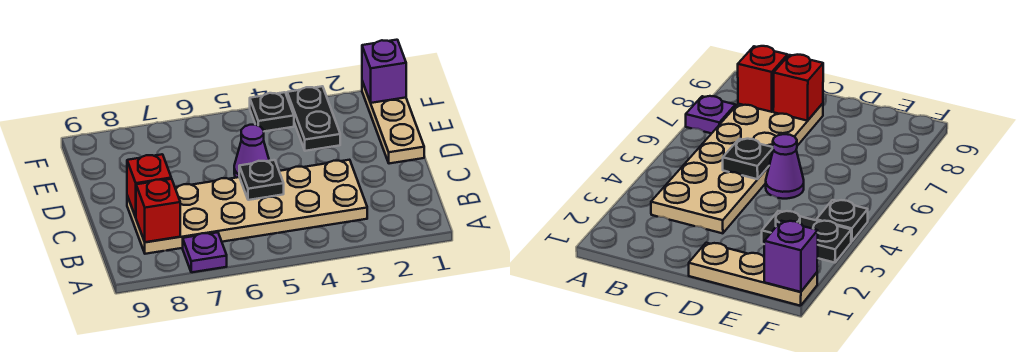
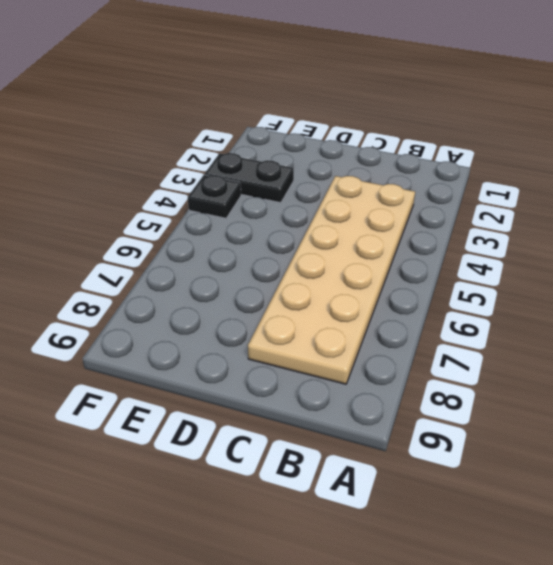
none -> purple 1x1 plate [183,232,227,272]
none -> tan 1x3 plate [362,81,424,164]

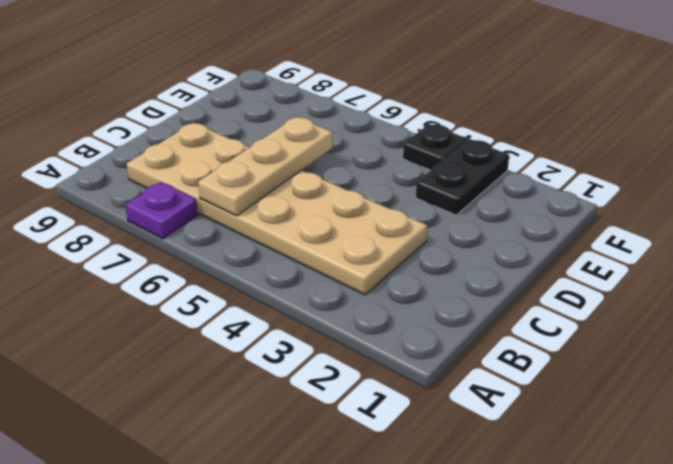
tan 1x3 plate [198,117,332,216] -> tan 1x3 plate moved to [362,81,424,164]
none -> purple 1x1 cone [234,125,269,178]
none -> red 1x1 brick [136,179,180,242]

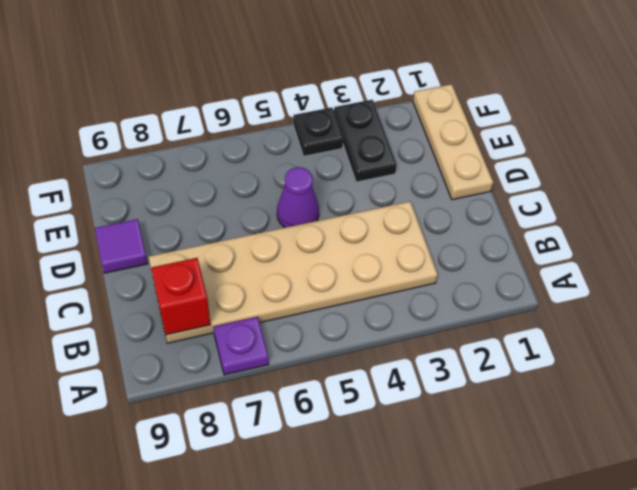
purple 1x1 tile [95,219,148,273] -> none
none -> black 1x1 plate [239,160,284,200]
none -> red 1x1 brick [127,154,171,217]

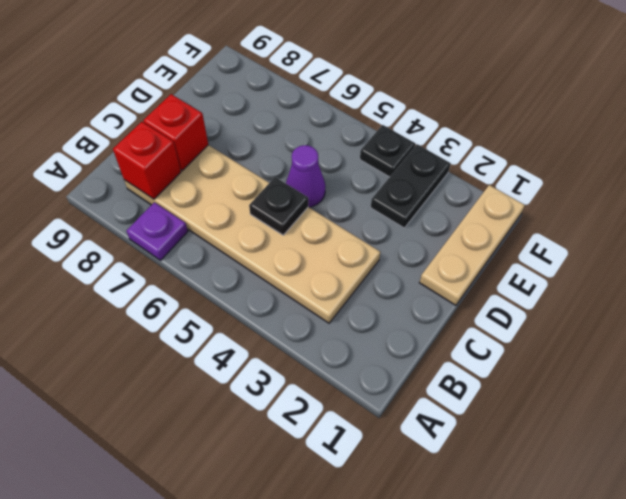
none -> purple 1x1 brick [362,40,406,103]

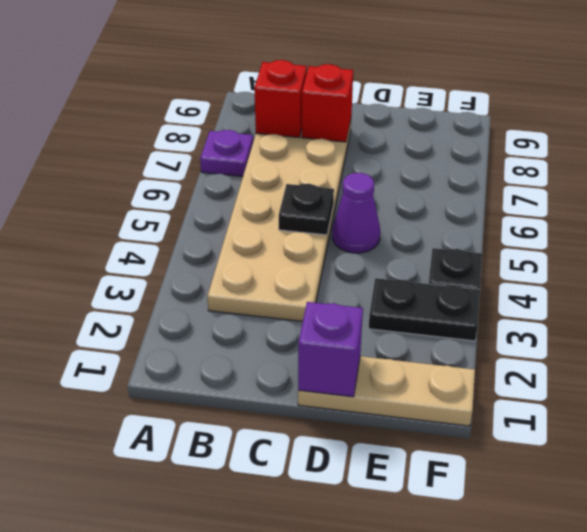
purple 1x1 brick [298,302,363,397] -> purple 1x1 brick moved to [362,40,406,103]

